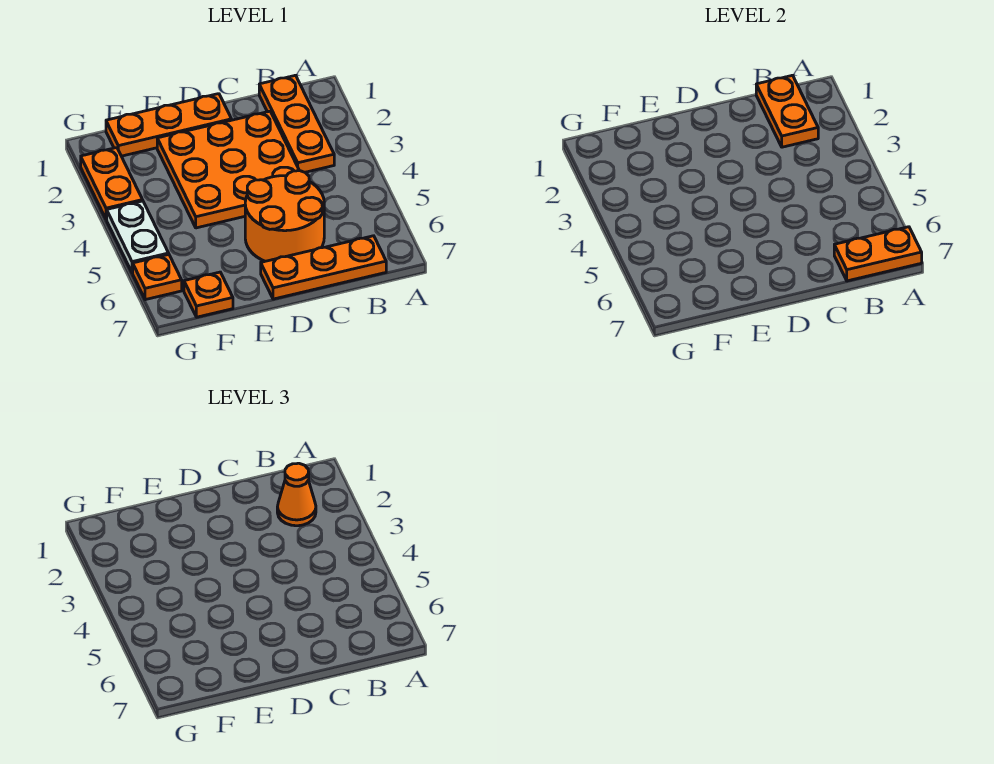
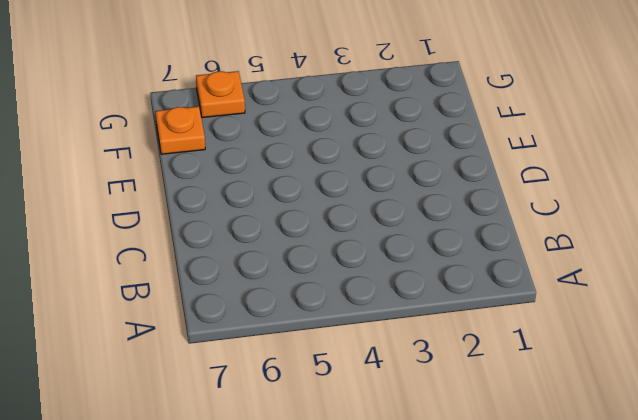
none -> orange 1x3 plate [259,75,334,172]
none -> orange 1x3 plate [261,236,386,299]
none -> orange 3x3 plate [157,111,299,228]

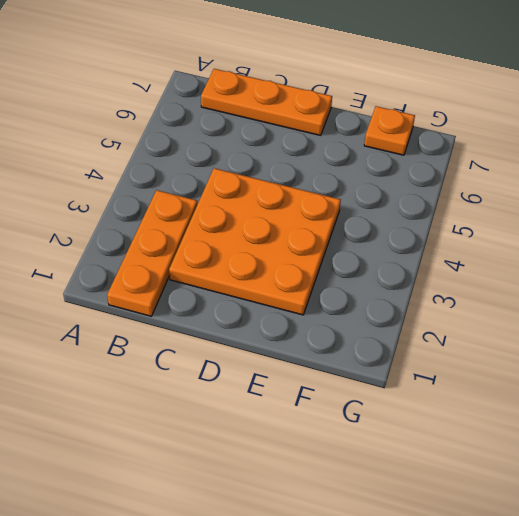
none -> orange 2x2 round brick [245,171,324,261]
none -> orange 1x3 plate [106,94,232,156]
none -> orange 1x2 plate [81,148,143,219]

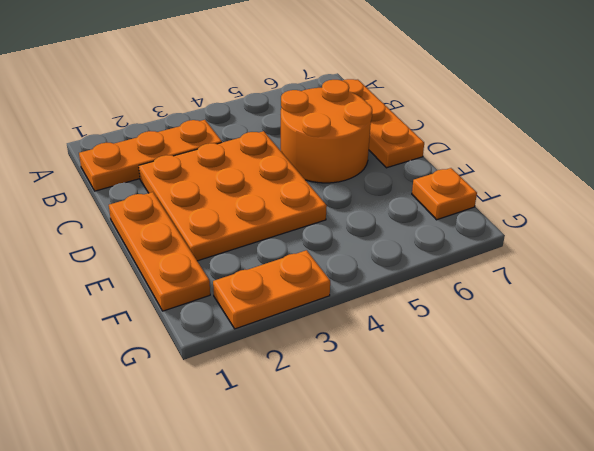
none -> white 1x2 plate [107,201,169,273]
none -> orange 1x1 plate [133,255,182,300]
none -> orange 1x2 plate [834,227,922,281]

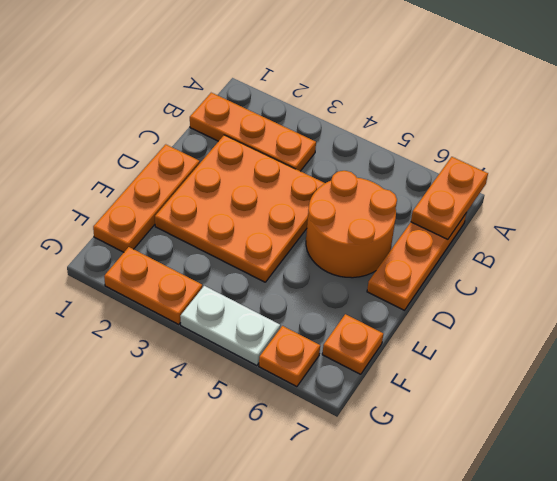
none -> orange 1x2 plate [756,75,818,147]
none -> orange 1x1 cone [277,463,316,526]

